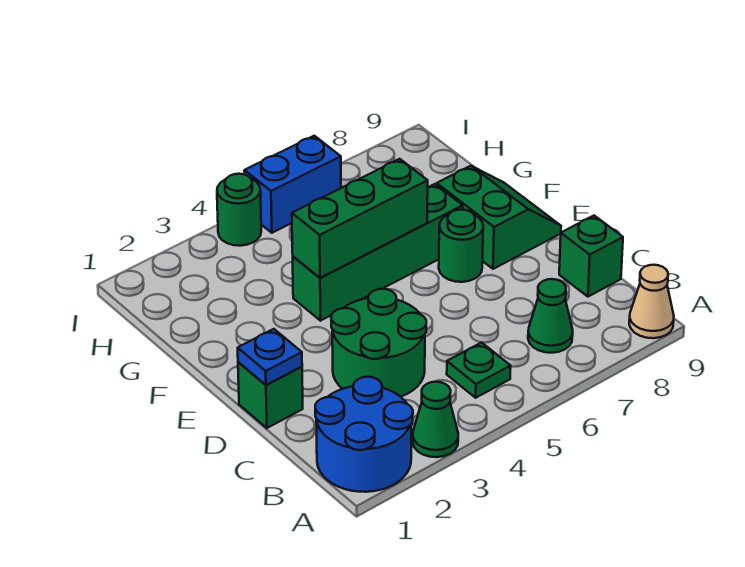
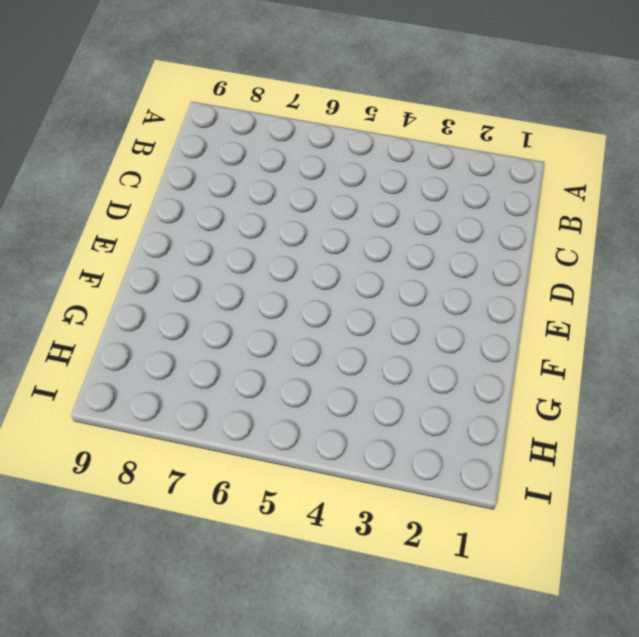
none -> blue 2x2 round brick [315,377,413,492]
none -> green 1x1 cone [413,382,458,457]
none -> tan 1x1 cone [629,265,674,338]

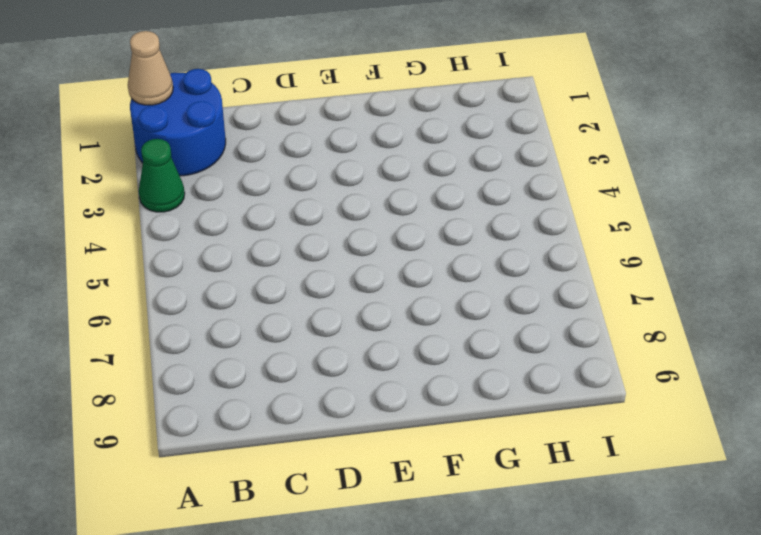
tan 1x1 cone [128,31,173,105] -> tan 1x1 cone moved to [629,265,674,338]
none -> green 1x1 plate [447,342,511,398]
none -> green 1x1 cone [528,279,573,353]
none -> green 2x2 round brick [331,289,426,397]

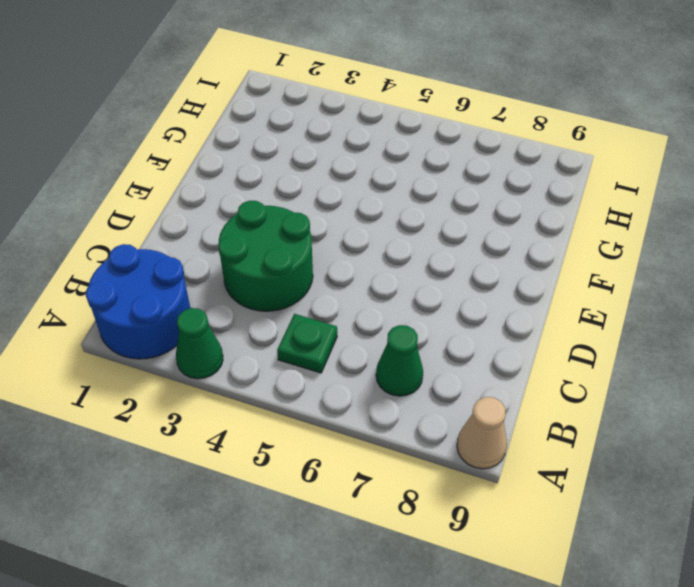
none -> green 1x1 brick [559,216,623,297]
none -> green 1x1 brick [238,362,303,428]
none -> green 1x1 round brick [439,210,483,282]

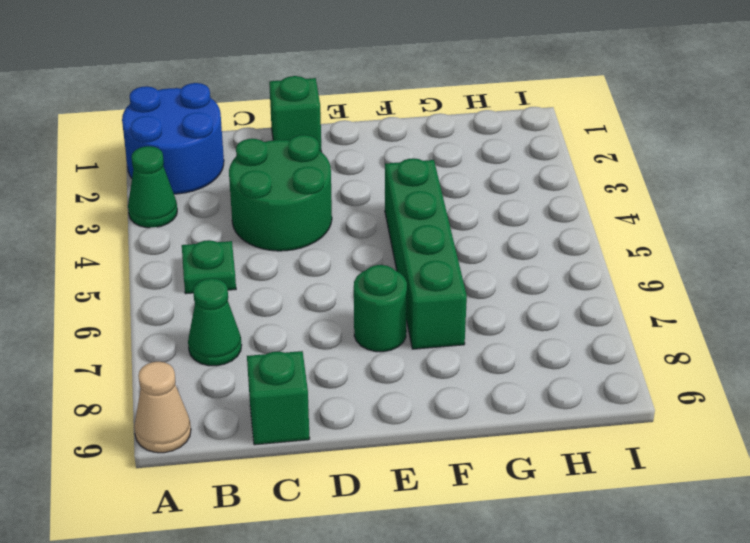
none -> green 2x2 slope [437,166,561,269]
none -> green 1x1 round brick [217,174,261,246]
none -> blue 1x2 brick [244,136,341,233]

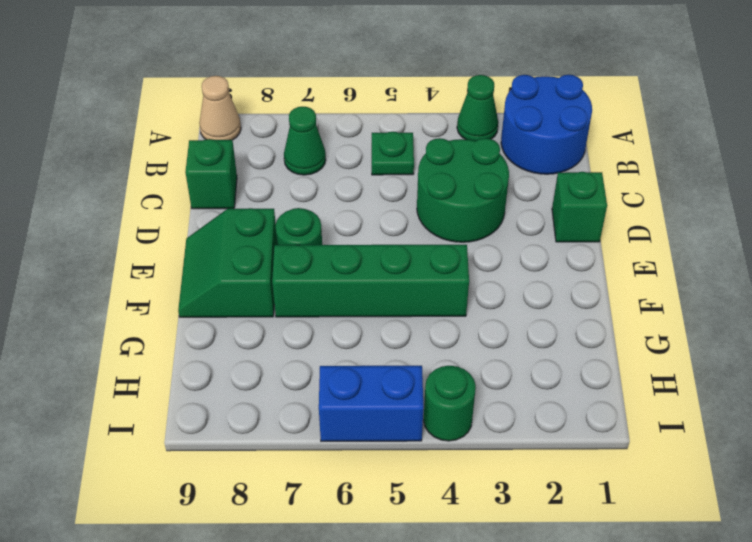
none -> blue 1x1 plate [238,329,302,385]
none -> green 1x3 brick [292,159,428,278]

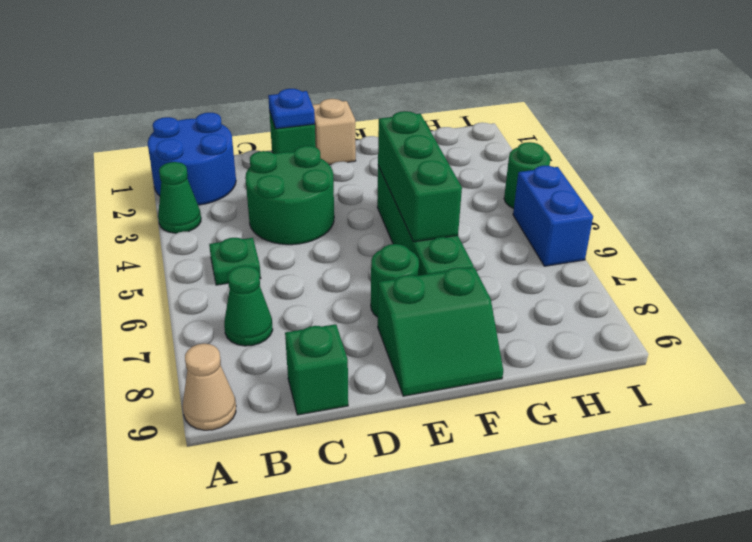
tan 1x1 brick [313,99,356,165] -> none

